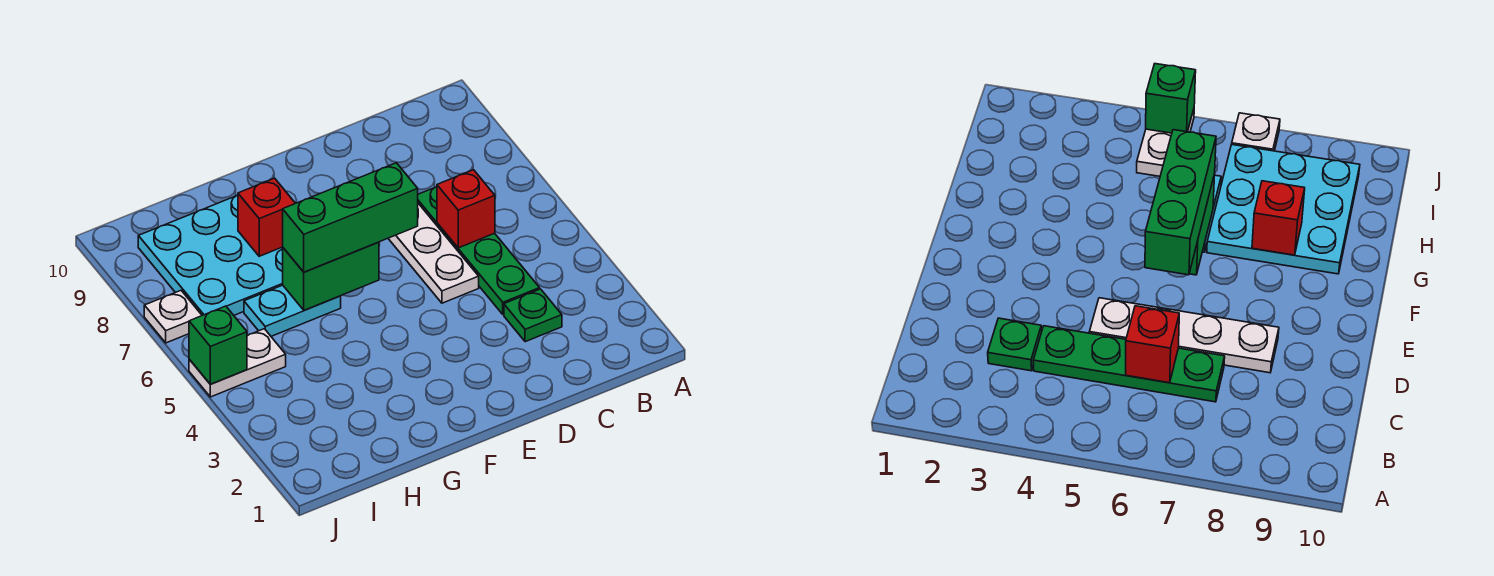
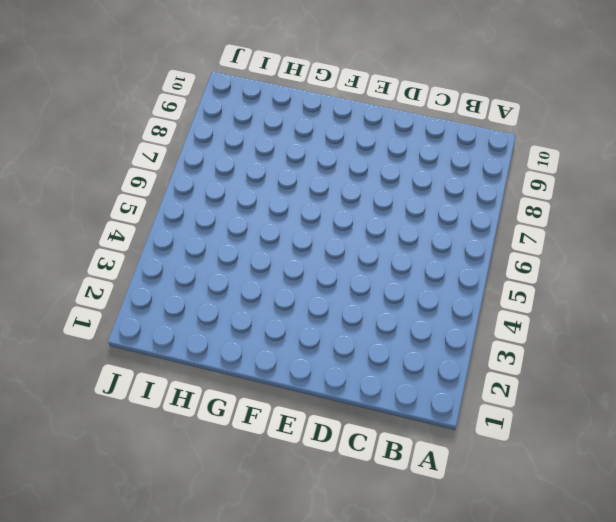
none -> green 1x1 plate [504,289,562,342]
none -> green 1x4 plate [418,187,540,315]
none -> white 1x4 plate [388,203,479,303]

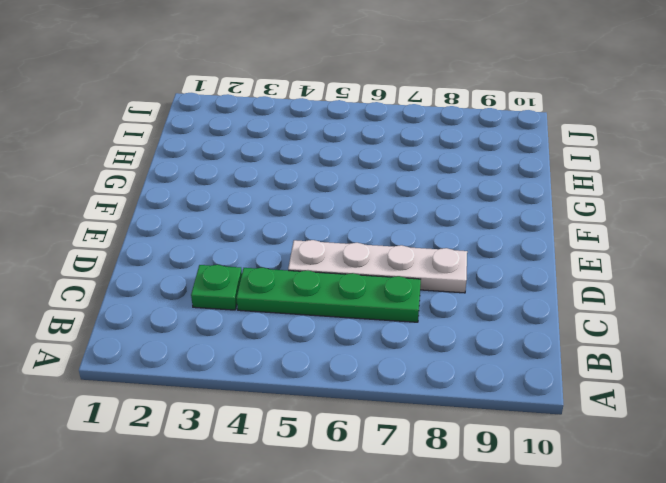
none -> cyan 1x2 plate [244,285,341,336]
none -> cyan 3x3 plate [138,195,283,315]
none -> white 1x2 plate [189,329,286,397]

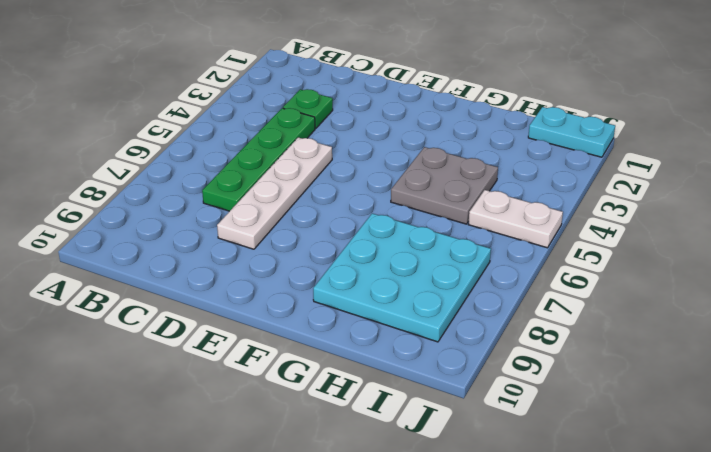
grey 2x2 plate [391,147,498,224] -> none
cyan 1x2 plate [528,107,615,157] -> cyan 1x2 plate moved to [244,285,341,336]
none -> white 1x1 plate [144,291,202,343]
none -> red 1x1 brick [437,170,495,248]
none -> green 1x2 brick [283,242,379,310]

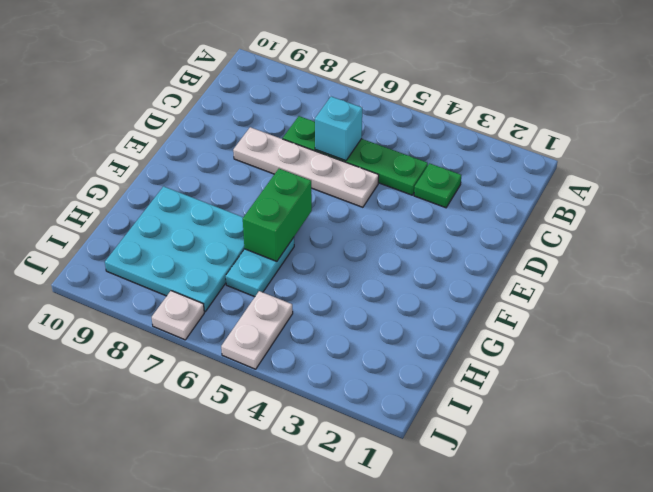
cyan 1x1 brick [315,97,362,161] -> red 1x1 brick [437,170,495,248]
none -> red 1x1 brick [238,178,295,256]
none -> green 1x1 brick [189,306,247,384]
none -> green 1x3 brick [283,163,418,272]

